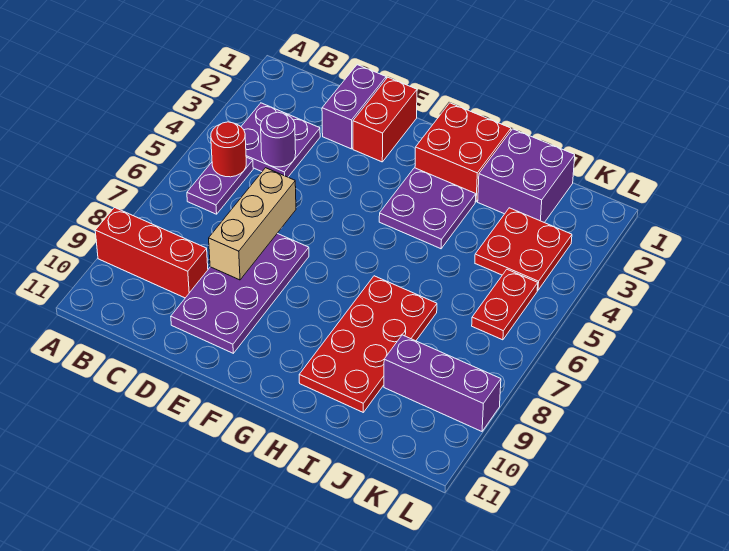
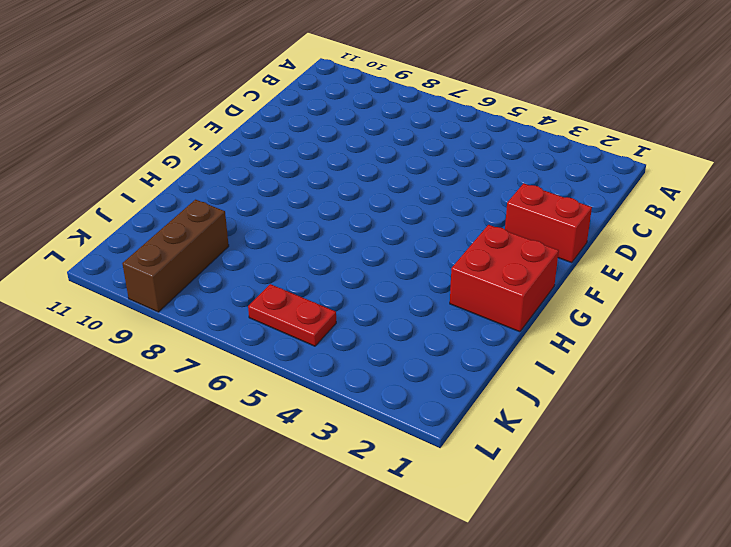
brown 1x3 brick [122,200,229,312] -> purple 1x3 brick [384,335,501,431]
none -> red 1x3 brick [95,208,208,298]
none -> purple 2x2 plate [241,103,320,177]
none -> purple 1x2 plate [187,157,253,214]

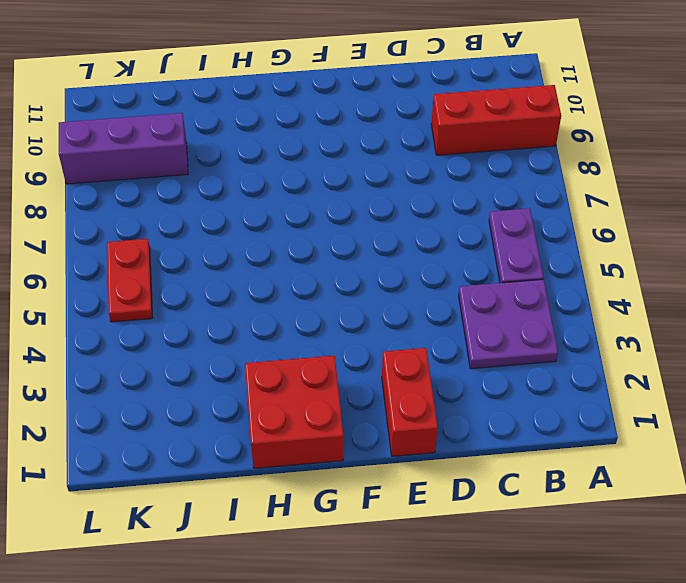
none -> purple 1x2 brick [322,65,386,149]
none -> purple 2x4 plate [171,233,309,353]
none -> purple 2x2 plate [379,168,476,249]

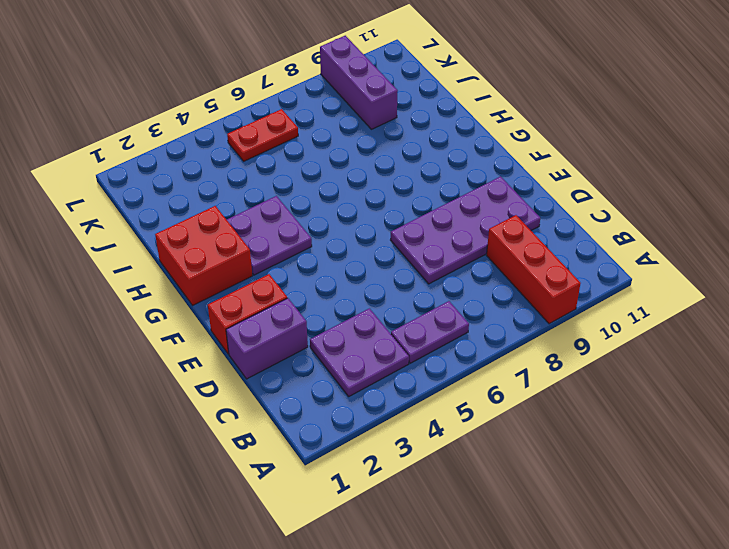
none -> red 2x4 plate [299,276,437,412]
none -> purple 2x2 brick [478,129,575,223]
none -> red 2x2 plate [475,208,572,290]

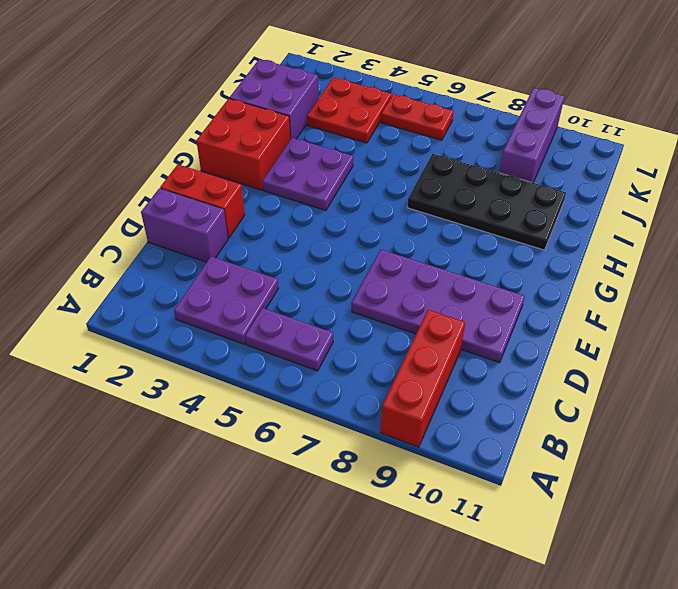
black 2x4 plate [407,154,566,250] -> red 2x4 plate [299,276,437,412]
none -> red 1x1 round brick [211,122,246,177]
none -> purple 1x1 round brick [261,112,296,167]
none -> tan 1x3 brick [209,168,296,280]

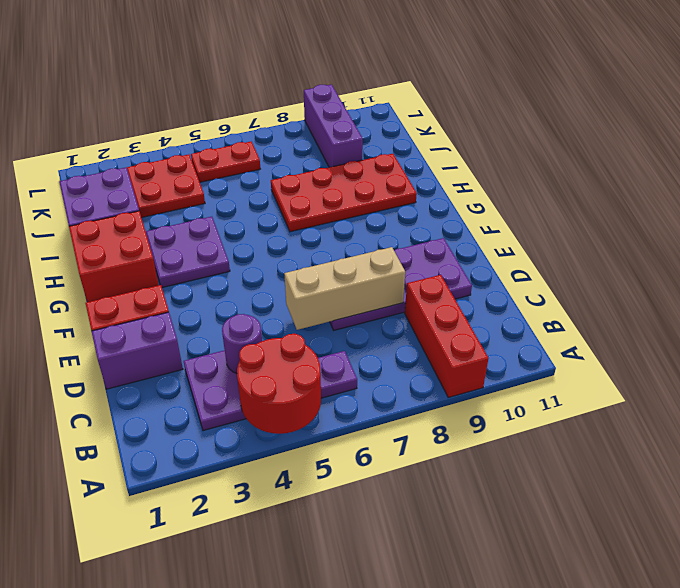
red 2x2 round brick [237,334,321,434] -> red 1x1 round brick [211,122,246,177]

